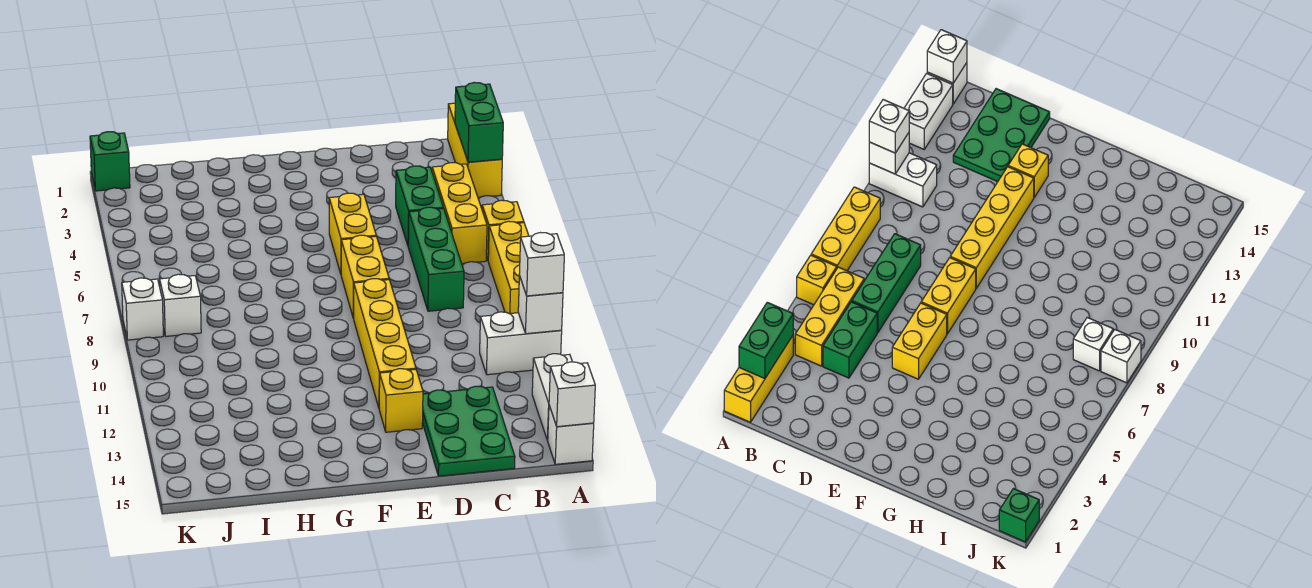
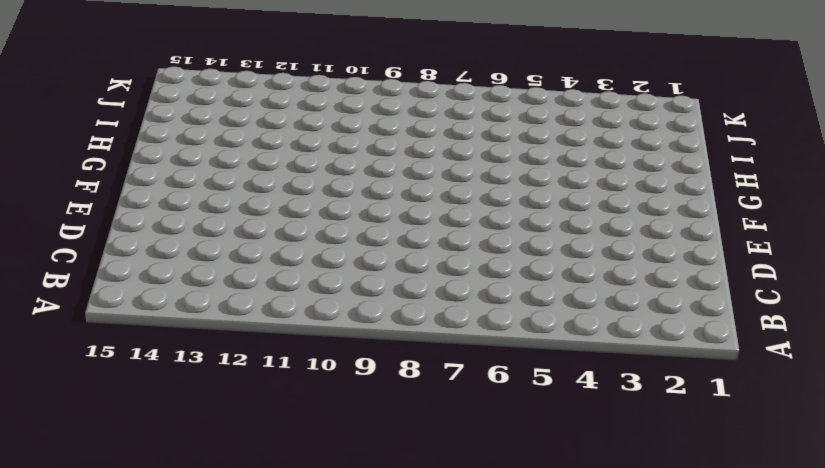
none -> yellow 1x3 brick [448,103,502,198]
none -> yellow 1x1 brick [482,200,524,260]
none -> yellow 1x3 brick [488,221,529,314]

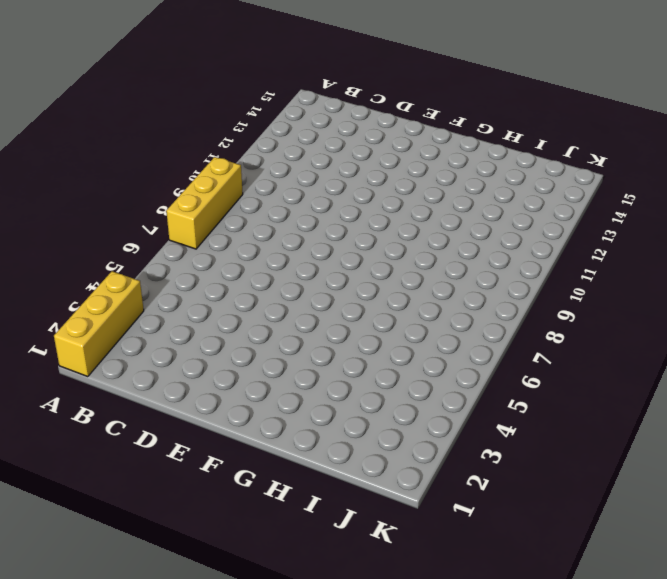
none -> yellow 1x1 brick [482,200,524,260]
none -> white 1x2 brick [480,312,562,375]
none -> white 1x2 brick [532,354,572,440]

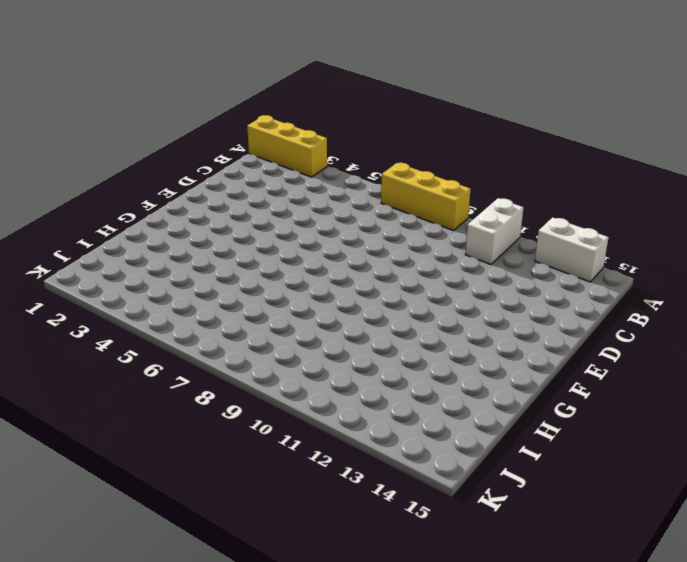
none -> yellow 1x1 brick [482,200,524,260]
none -> white 1x1 brick [548,406,594,464]
none -> yellow 1x3 brick [432,163,487,264]

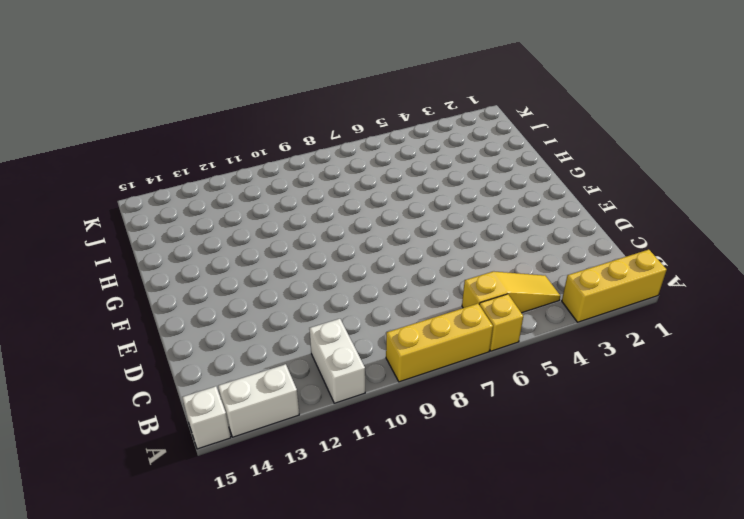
yellow 1x3 slope [462,271,560,313] -> yellow 1x3 brick [432,163,487,264]
none -> green 1x2 brick [396,166,443,245]
none -> green 1x3 brick [408,207,464,311]
none -> green 2x3 plate [423,386,515,476]

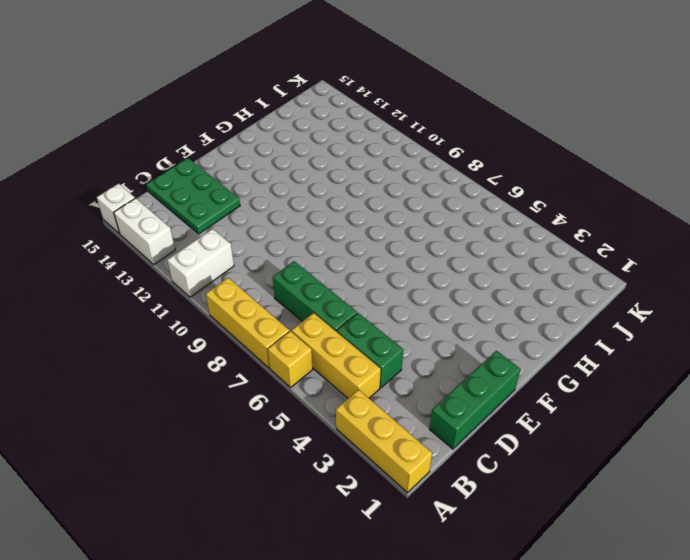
green 1x3 brick [429,351,521,449] -> none
none -> yellow 1x2 brick [329,193,376,274]
none -> yellow 1x2 brick [341,235,389,318]
none -> yellow 1x4 brick [354,279,416,407]

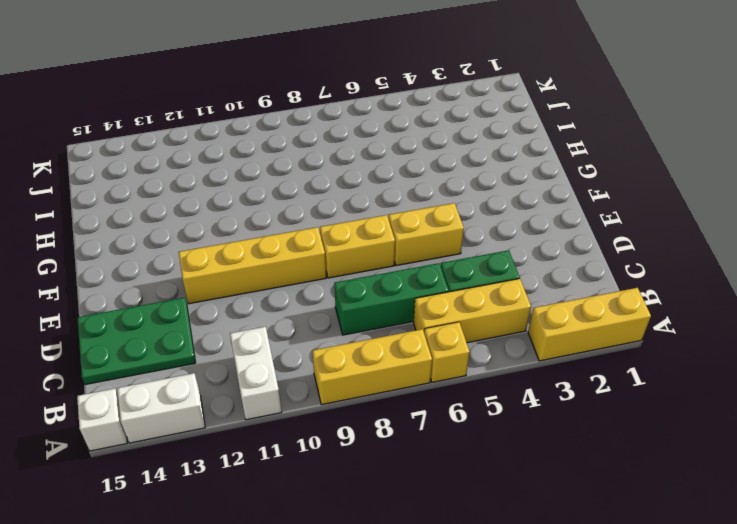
none -> yellow 1x1 brick [379,369,423,432]
none -> white 1x1 brick [160,274,201,336]
none -> green 1x1 brick [90,132,130,191]

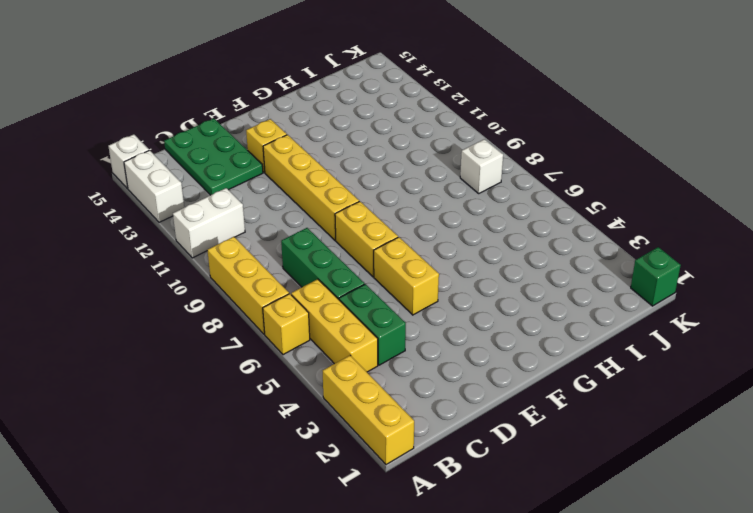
none -> white 1x1 brick [122,278,163,340]
none -> green 1x2 brick [455,82,503,162]
none -> white 1x1 brick [518,276,563,334]

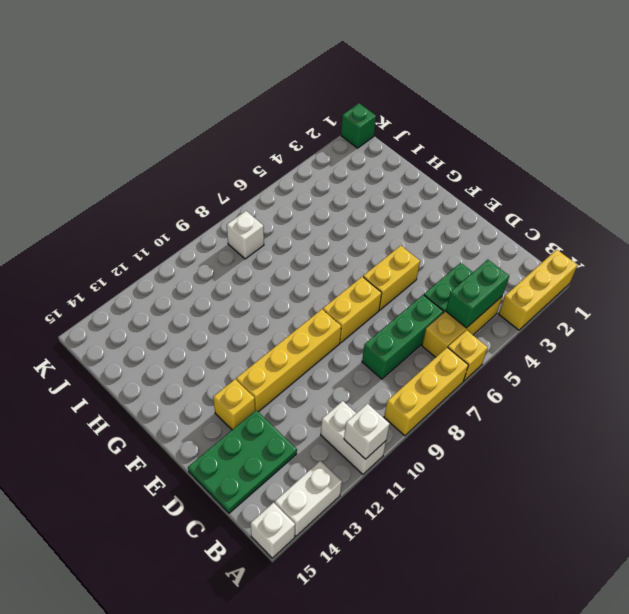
green 1x2 brick [446,260,509,328] -> green 1x2 brick moved to [455,82,503,162]
none -> white 1x1 brick [122,278,163,340]
none -> white 1x1 brick [549,362,595,427]
none -> white 1x1 brick [519,233,564,296]

